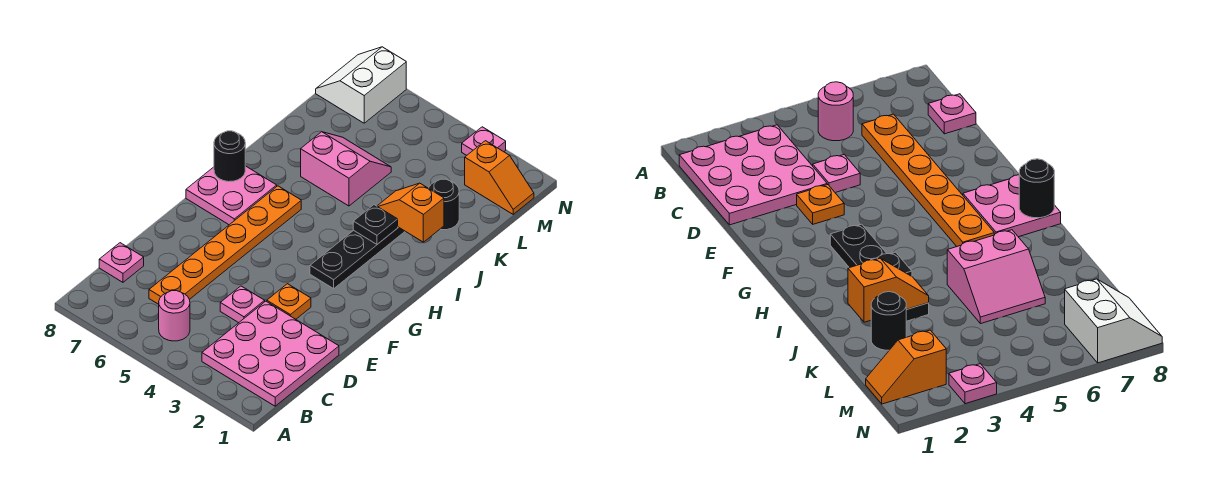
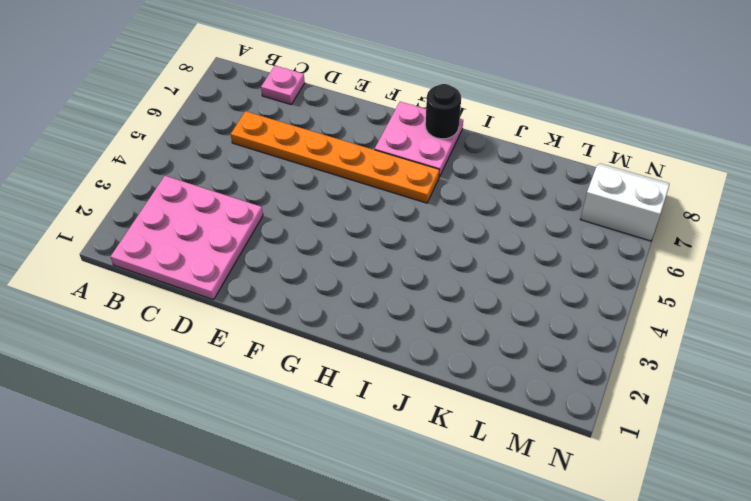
none -> pink 1x1 round brick [159,291,190,341]
none -> pink 1x1 plate [220,286,265,323]
none -> orange 1x1 plate [267,284,311,319]

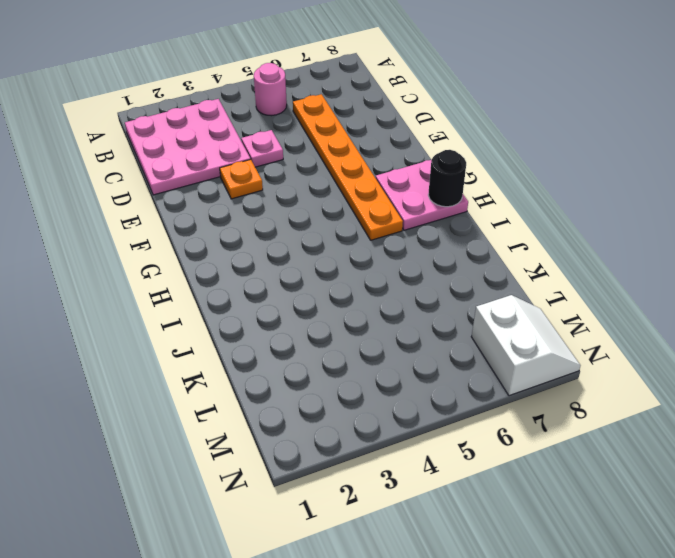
none -> pink 1x1 plate [99,243,144,282]
none -> black 1x4 plate [310,227,405,289]
none -> pink 2x2 slope [301,132,391,206]

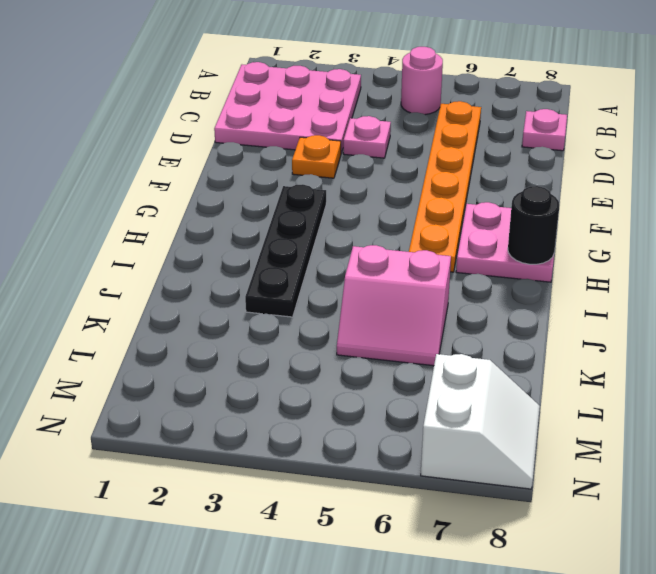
none -> black 1x1 round brick [429,179,459,230]
none -> orange 1x2 slope [465,141,534,214]
none -> pink 1x1 plate [462,127,506,155]

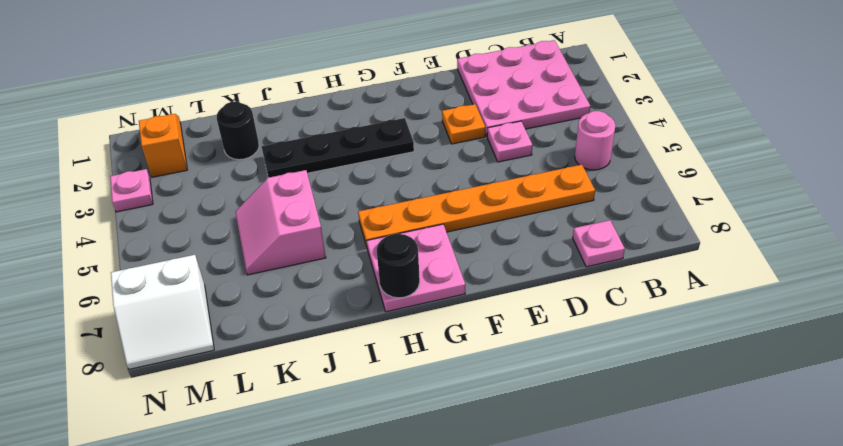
none -> black 1x1 plate [353,205,398,244]
none -> orange 1x2 slope [377,183,444,242]

